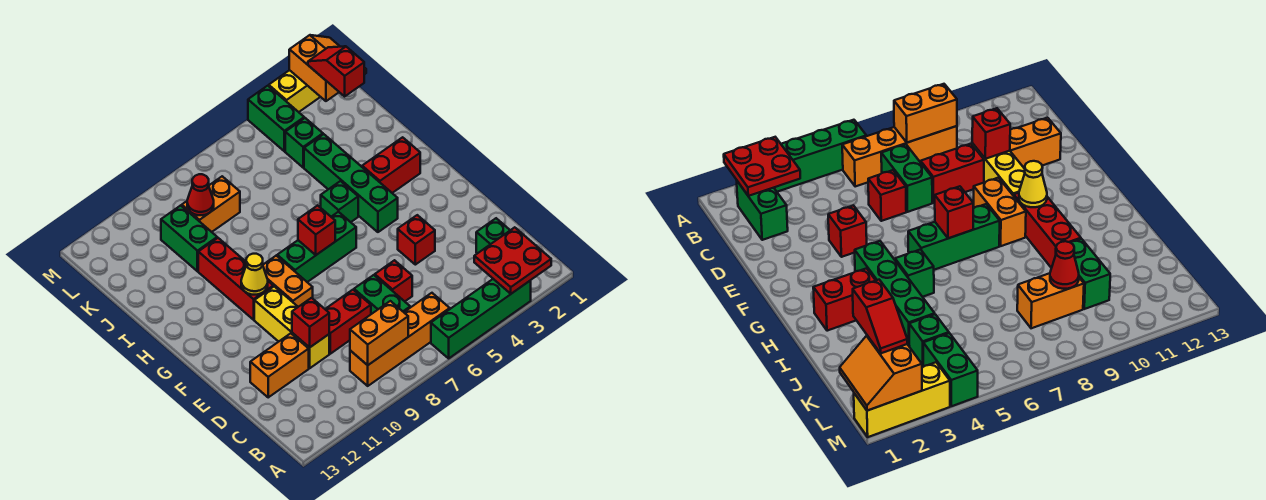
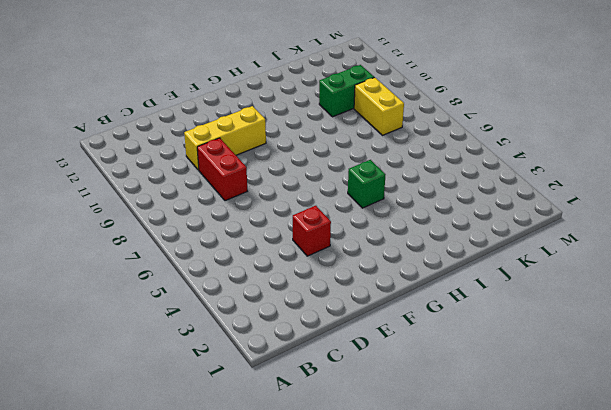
yellow 1x2 brick [354,77,404,135] -> orange 1x2 brick [182,176,240,232]
none -> green 1x4 brick [431,279,531,358]
none -> green 1x2 brick [476,218,510,253]
none -> orange 1x4 brick [350,293,450,386]

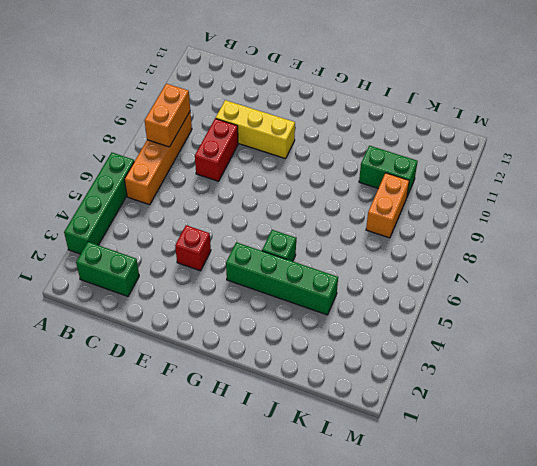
none -> green 1x2 brick [354,275,410,314]
none -> red 1x1 brick [375,260,412,301]
none -> orange 1x2 brick [250,333,309,397]

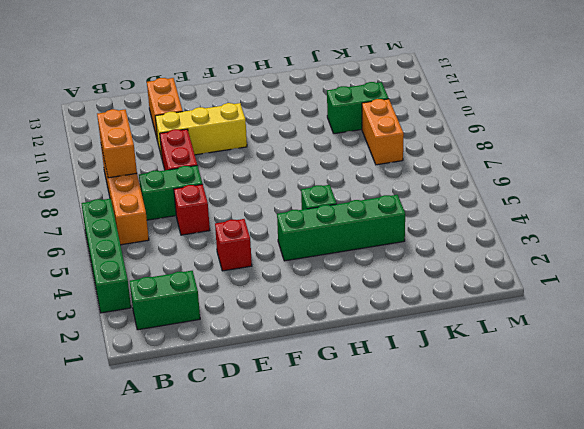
none -> orange 1x2 brick [263,256,313,307]
none -> green 1x3 brick [277,212,356,282]
none -> red 1x3 brick [198,238,273,320]

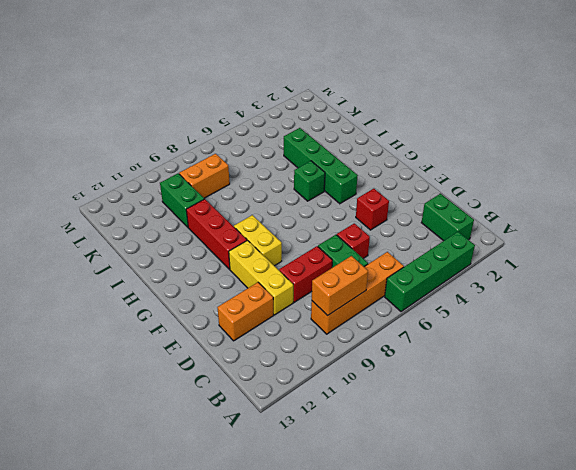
yellow 1x2 brick [234,215,282,266] -> orange 1x2 brick [263,256,313,307]
none -> green 1x3 brick [277,212,356,282]
none -> red 1x2 brick [362,137,420,193]
none -> green 1x1 brick [285,118,323,167]

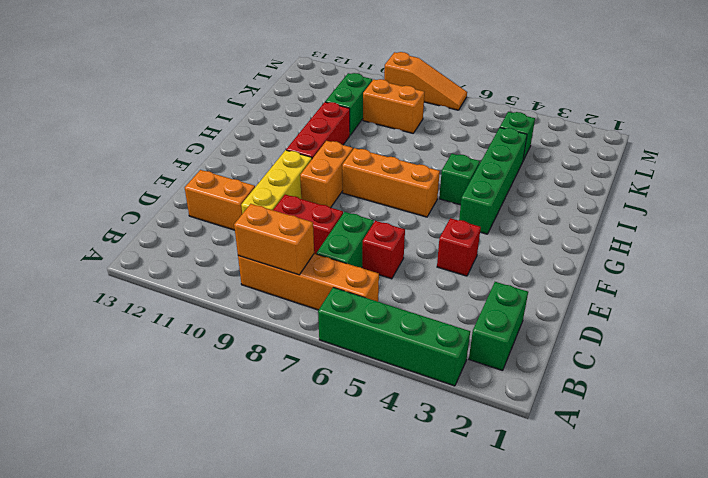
orange 1x3 brick [342,148,440,217] -> green 1x3 brick [277,212,356,282]
orange 1x3 slope [384,52,467,110] -> none
none -> red 1x2 brick [362,137,420,193]
none -> green 1x2 brick [248,86,304,151]
none -> yellow 1x3 brick [269,70,320,112]

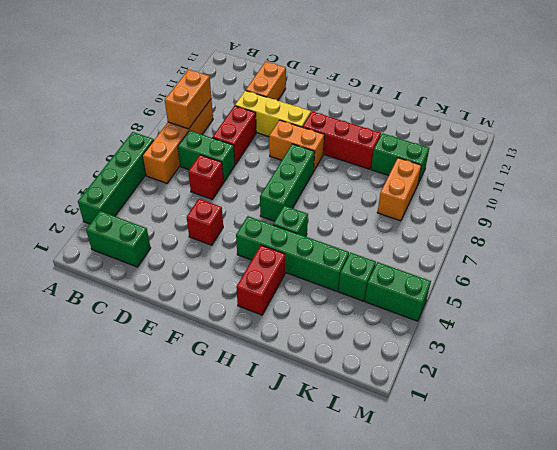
none -> yellow 1x3 brick [269,70,320,112]
none -> red 2x2 plate [474,227,551,294]
none -> red 1x1 brick [292,298,329,348]

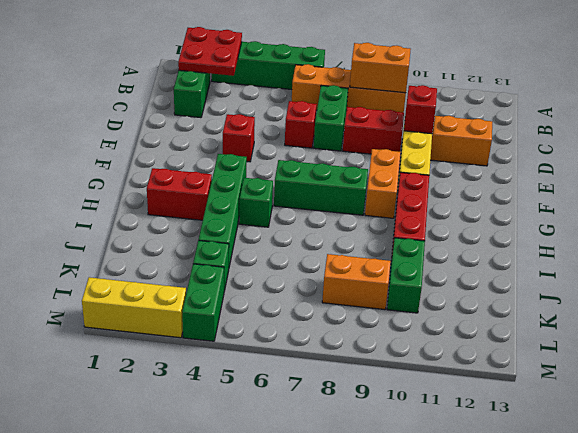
none -> red 1x1 brick [298,205,335,255]
none -> yellow 1x1 cone [241,254,268,295]
none -> red 1x1 cone [187,174,214,215]

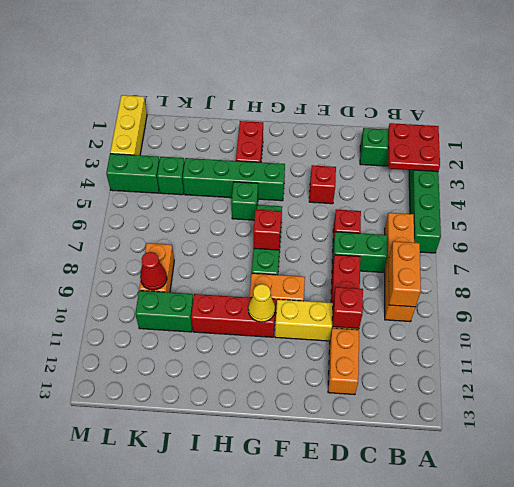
none -> orange 2x2 slope [289,35,366,101]
none -> red 1x2 slope [308,46,364,96]

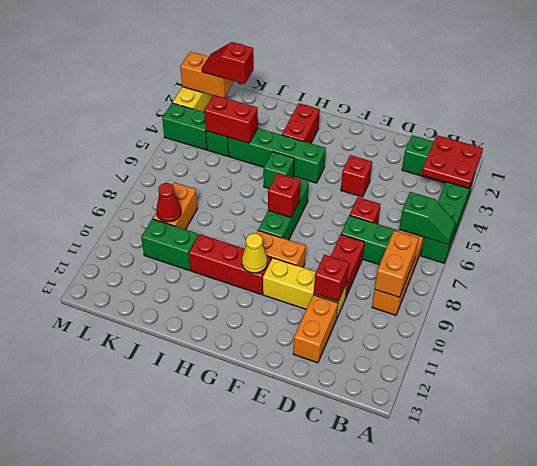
green 1x2 slope [399,192,456,245] -> none
red 1x2 brick [204,95,258,143] -> none

